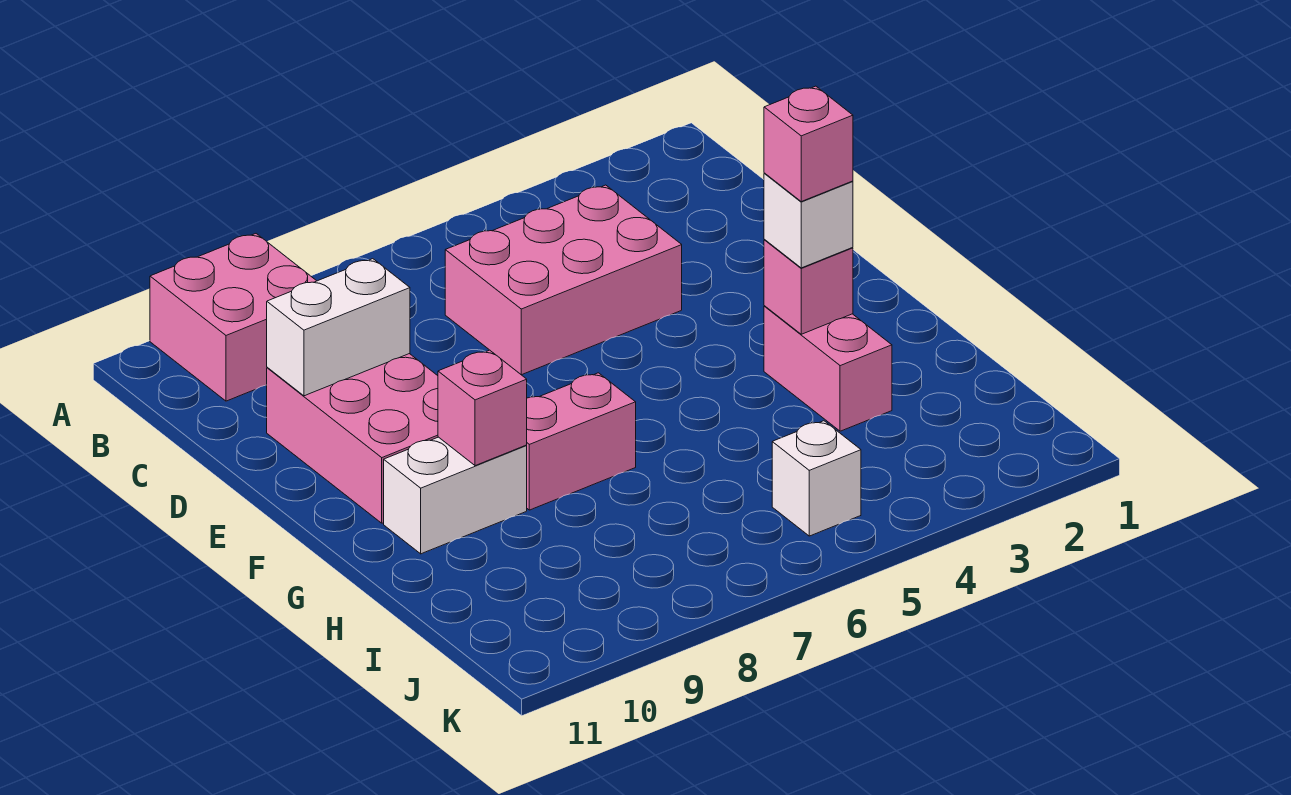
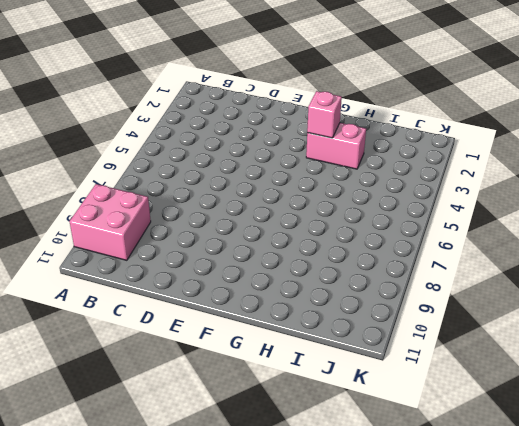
none -> pink 2x3 brick [445,185,682,375]
none -> pink 2x3 brick [267,354,438,523]
none -> pink 1x2 brick [526,373,636,510]

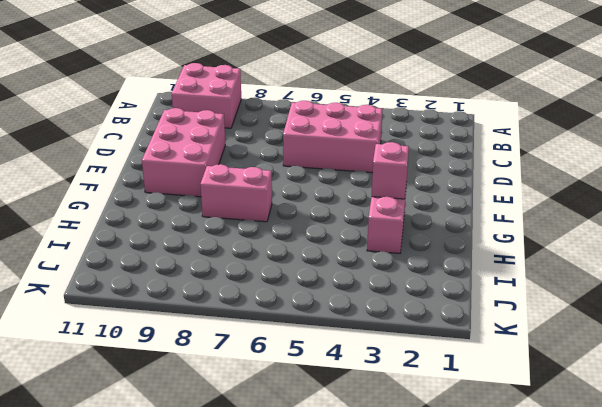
none -> white 1x2 brick [384,437,527,554]
none -> white 1x1 brick [772,421,861,536]
none -> white 1x2 brick [267,259,410,396]

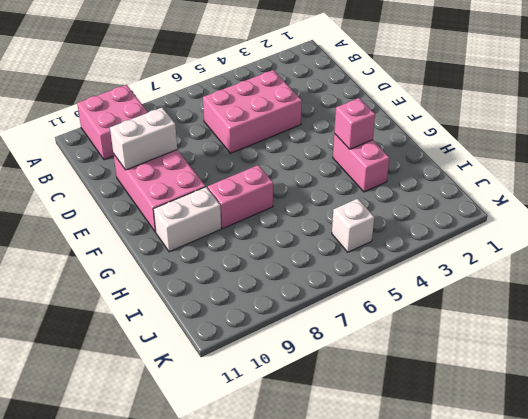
none -> pink 1x1 brick [438,350,527,466]
none -> white 1x1 brick [764,173,853,268]
none -> pink 1x1 brick [764,86,853,202]

